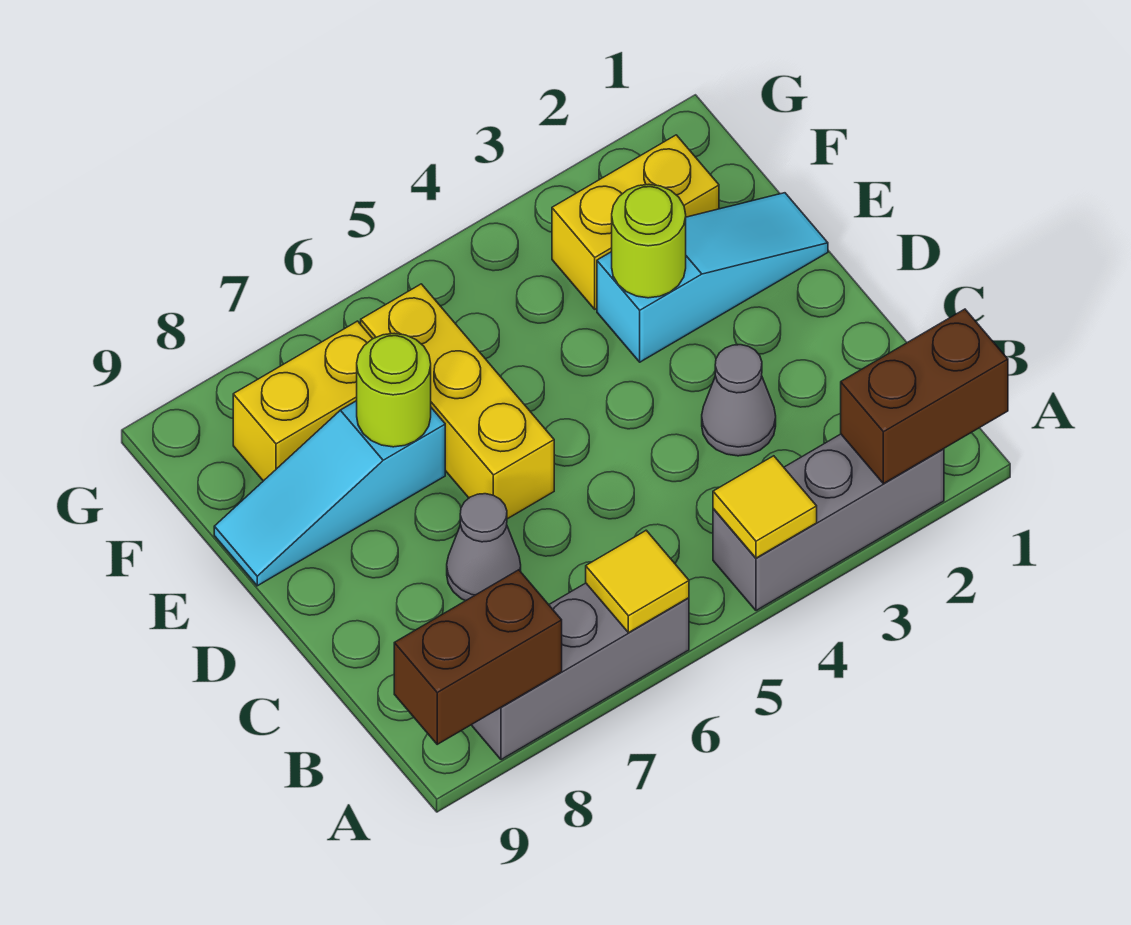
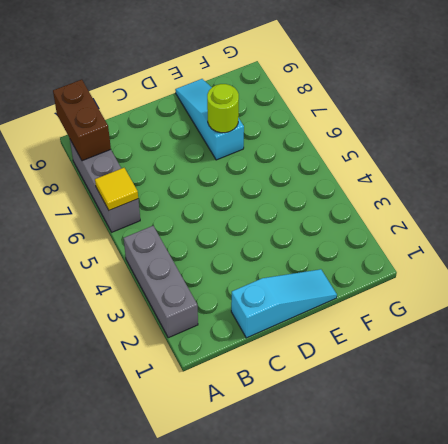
cyan 1x3 slope [231,269,337,338] -> cyan 1x3 slope turned to [597,193,828,362]
none -> grey 1x1 cone [702,345,776,456]
none -> grey 1x1 cone [447,494,521,601]
none -> yellow 1x3 brick [361,284,554,519]

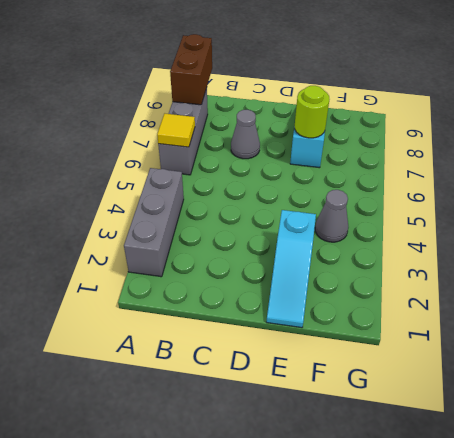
grey 1x1 cone [315,190,348,242] -> grey 1x1 cone moved to [702,345,776,456]
none -> yellow 1x3 brick [361,284,554,519]
none -> yellow 1x2 brick [552,135,719,309]
none -> yellow 1x2 brick [233,321,372,481]

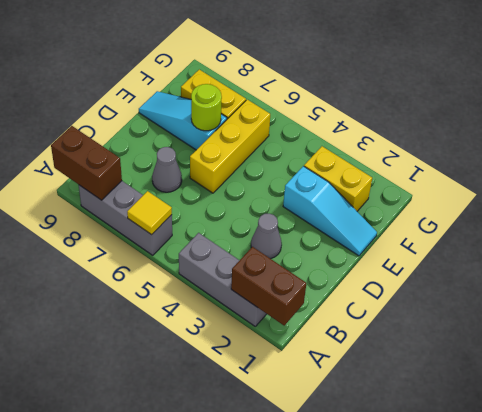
none -> yellow 1x1 tile [713,456,817,558]
none -> lime 1x1 round brick [612,184,686,298]

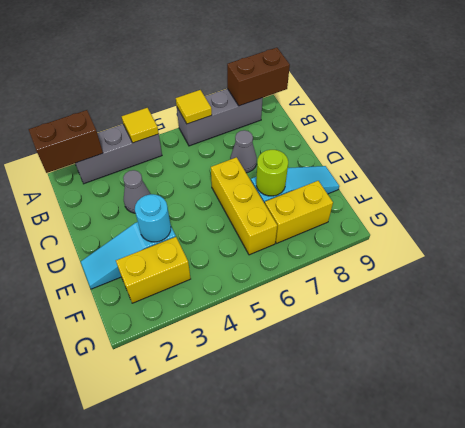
cyan 1x1 round brick [135,194,171,242] -> lime 1x1 round brick [612,184,686,298]

